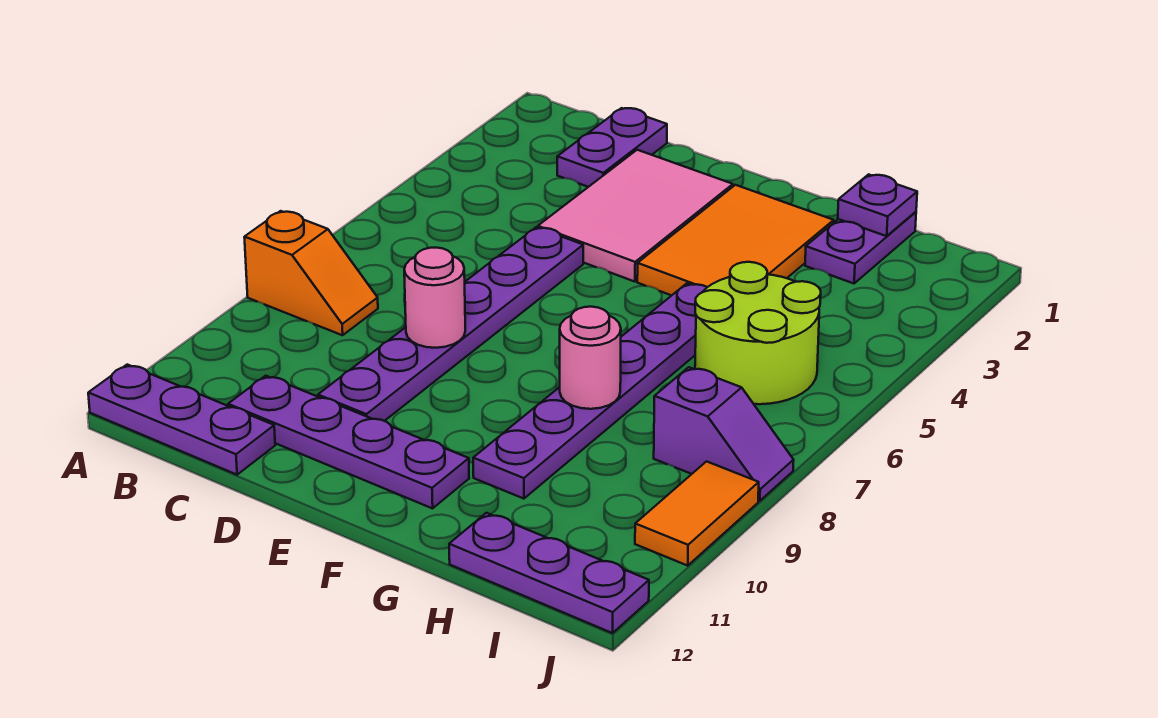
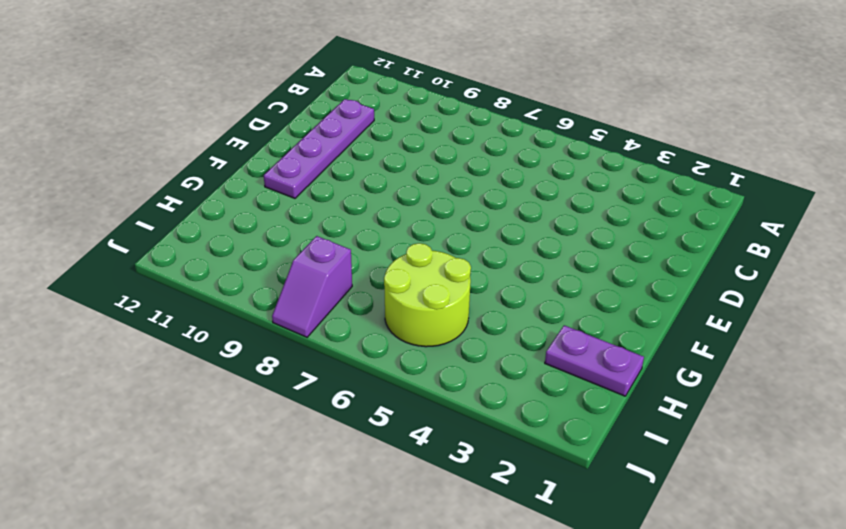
none -> orange 1x2 slope [244,211,378,335]
none -> purple 1x3 plate [88,365,275,475]
none -> purple 1x2 plate [557,108,667,187]

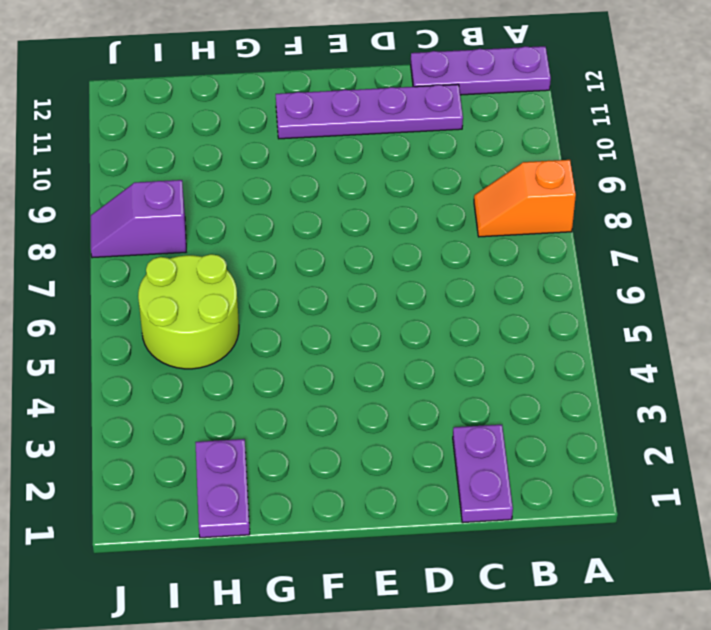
none -> pink 2x3 tile [538,150,733,282]
none -> purple 1x6 plate [318,227,583,421]
none -> orange 2x3 tile [637,185,834,295]

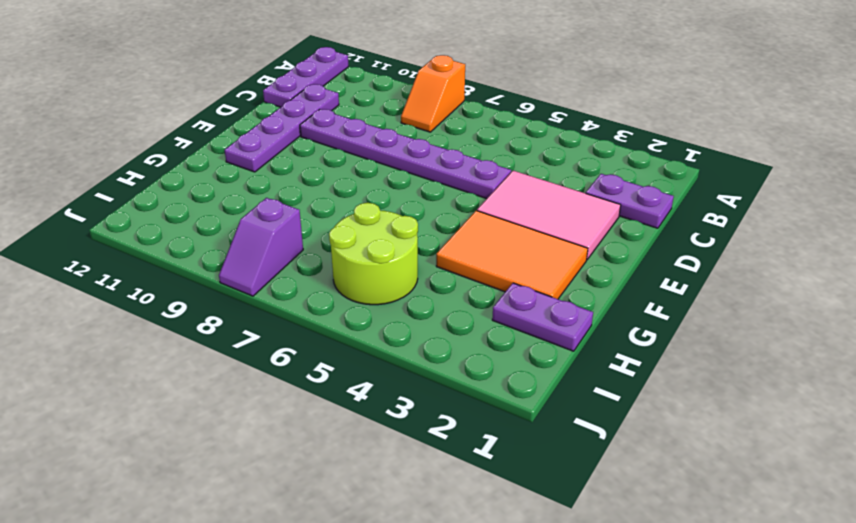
none -> purple 1x6 plate [473,283,707,499]
none -> purple 1x3 plate [449,513,649,633]
none -> orange 1x2 tile [635,461,759,566]

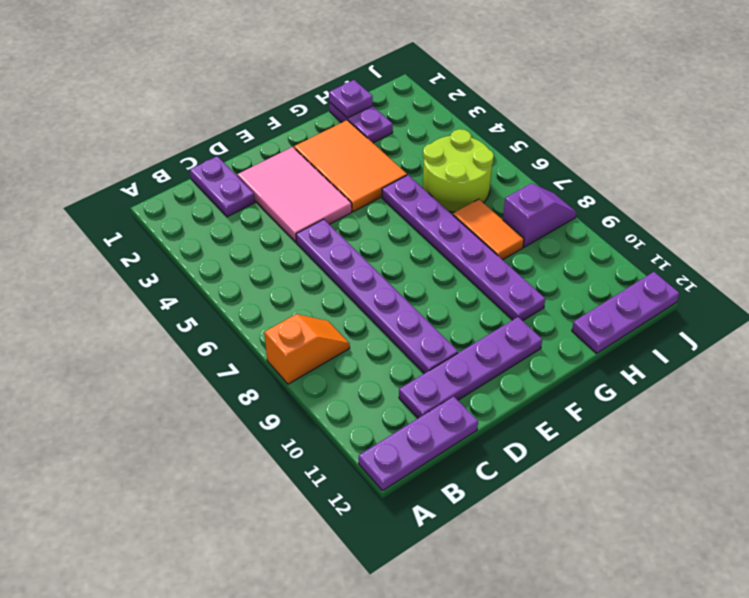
orange 1x2 tile [453,199,524,260] -> orange 1x2 tile moved to [635,461,759,566]
none -> pink 1x1 round brick [404,248,465,348]
none -> pink 1x1 round brick [560,307,621,409]

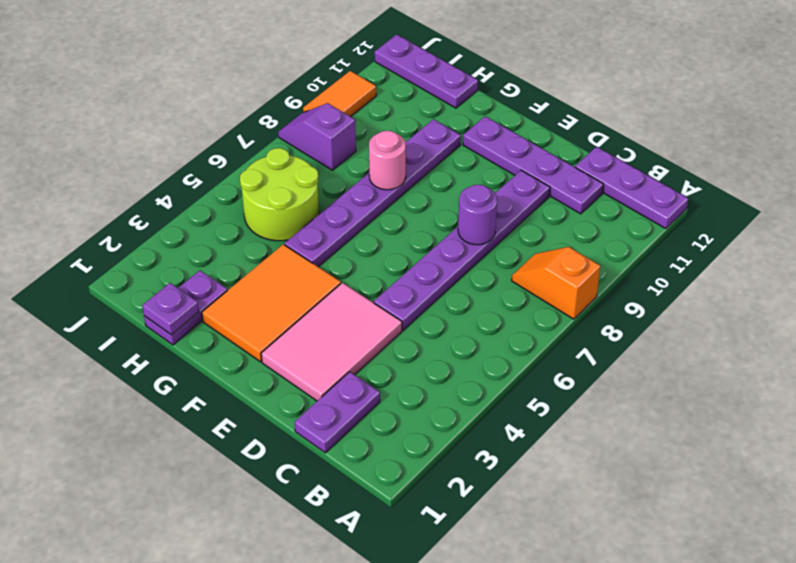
purple 1x1 round brick [458,185,497,245] -> pink 1x1 round brick [404,248,465,348]

